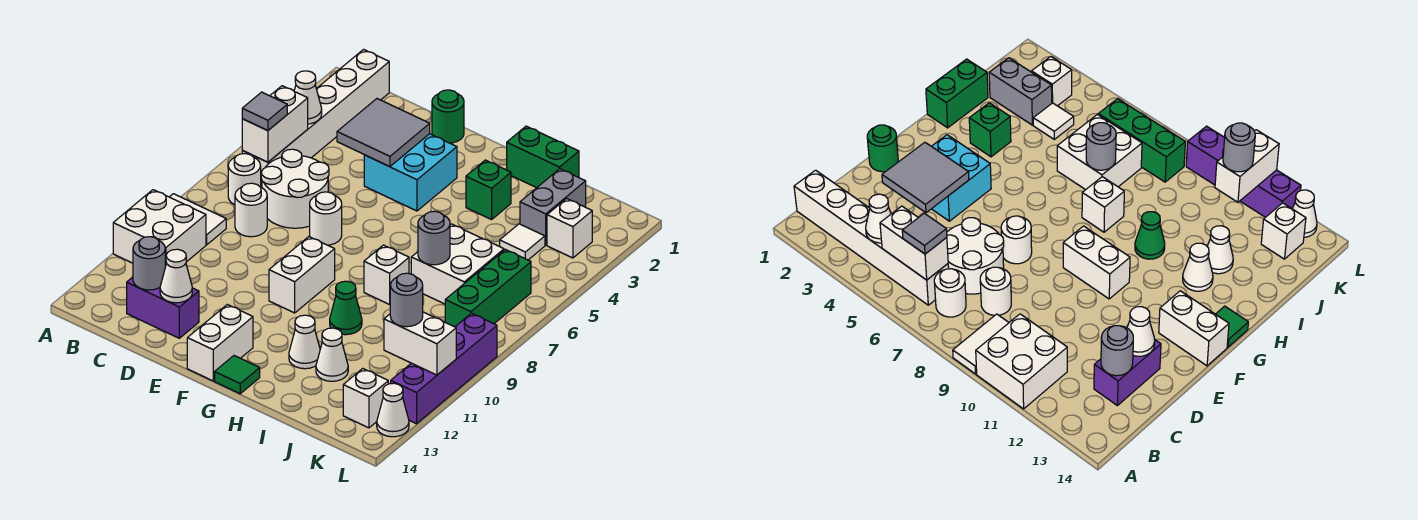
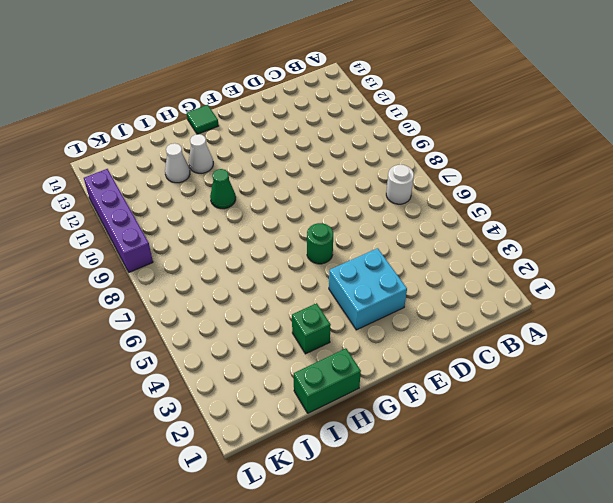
green 1x1 round brick [307,223,333,264] -> green 1x1 round brick moved to [432,90,464,143]
none -> white 1x2 tile [170,194,226,245]
none -> white 2x2 brick [113,190,206,267]
none -> white 1x6 brick [242,49,389,188]
none -> white 2x2 round brick [261,149,329,228]

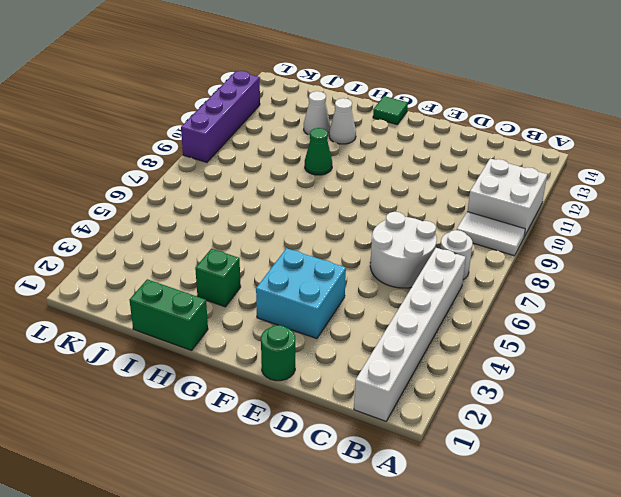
none -> white 1x1 round brick [235,183,267,237]
none -> purple 1x2 brick [127,277,199,338]
none -> white 1x1 round brick [310,192,342,245]
none -> white 1x2 brick [269,237,335,313]

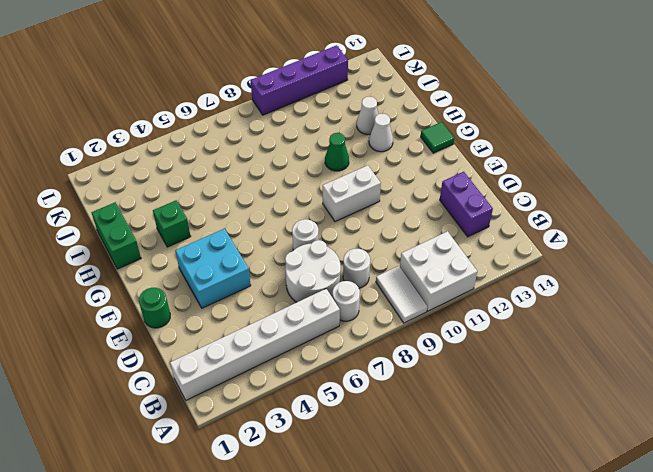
none -> white 1x2 brick [187,305,253,381]
none -> white 1x1 brick [364,245,409,304]
none -> white 2x2 brick [411,224,504,304]
none -> grey 1x2 brick [520,169,586,245]

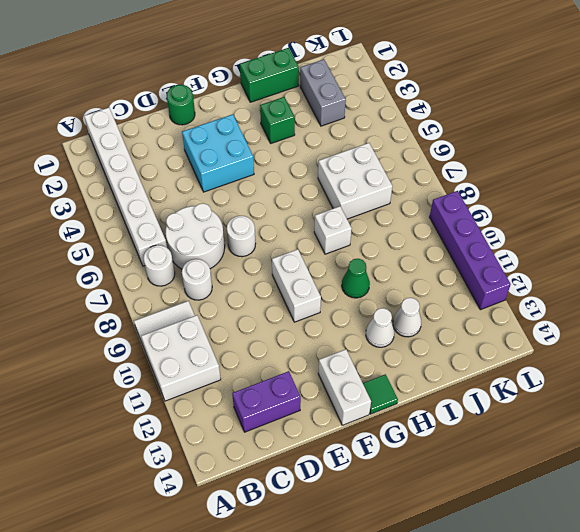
none -> white 1x1 tile [500,224,545,260]
none -> white 1x1 brick [547,199,592,258]
none -> green 1x3 brick [445,250,531,327]
none -> white 1x1 brick [343,369,388,428]

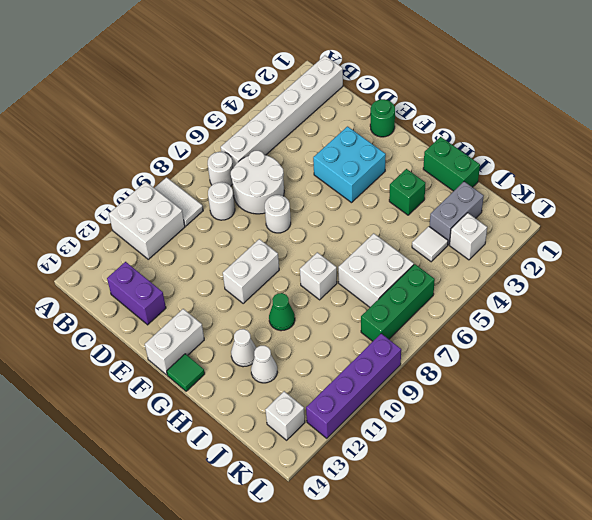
none -> white 1x1 cone [377,383,409,437]
none -> white 1x1 cone [294,71,322,124]
none -> white 1x2 brick [242,86,308,162]
none -> grey 1x1 round brick [133,237,165,290]

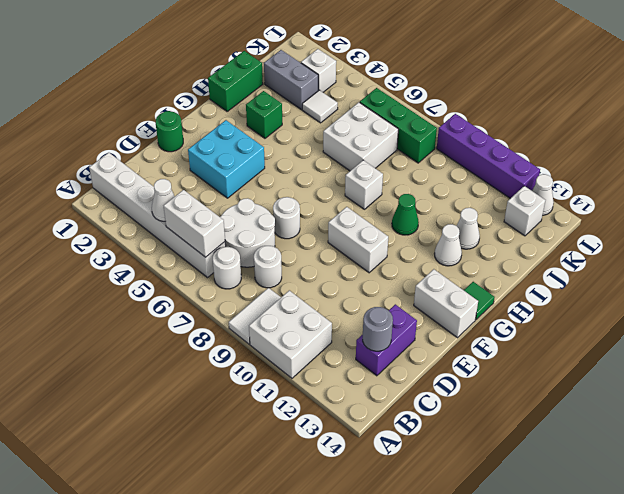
none -> grey 2x2 tile [337,99,430,167]
none -> white 1x1 cone [160,249,192,303]
none -> grey 1x1 round brick [418,211,450,265]
none -> white 1x2 brick [384,312,456,375]

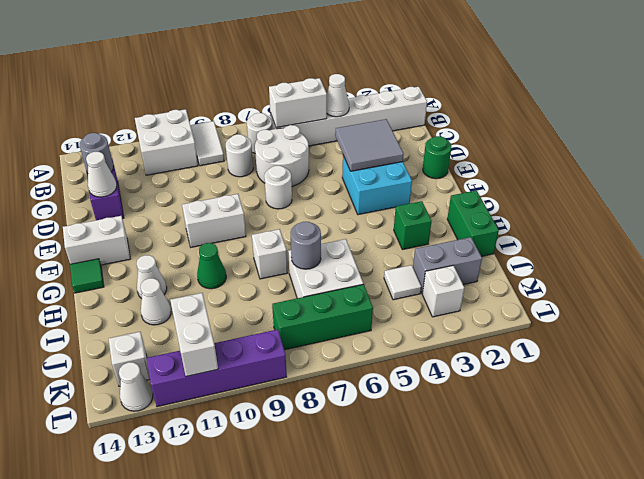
none -> grey 1x1 tile [242,92,287,131]
none -> grey 1x1 round brick [390,273,423,327]

